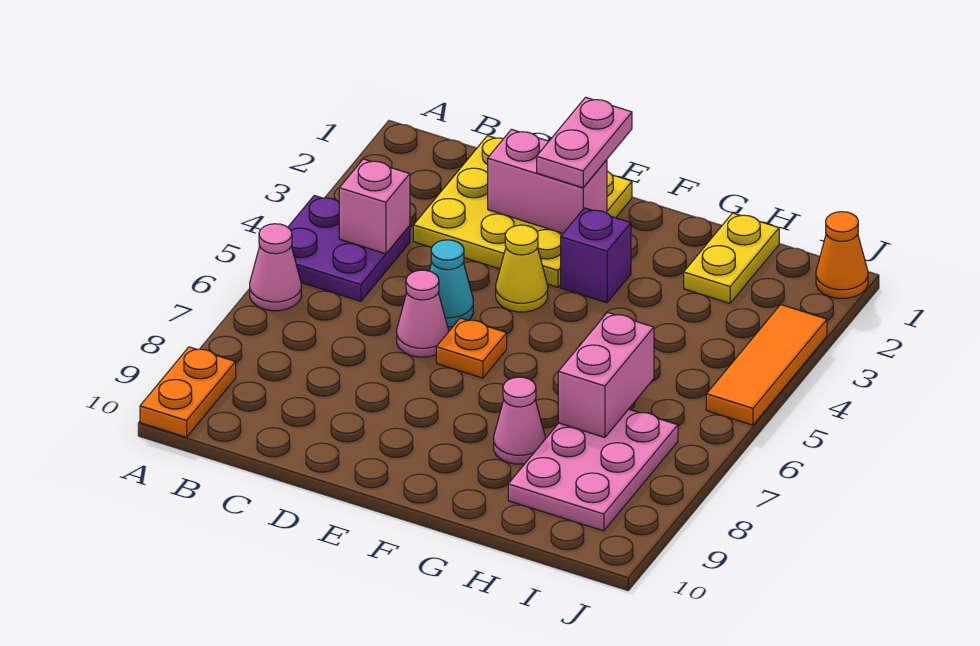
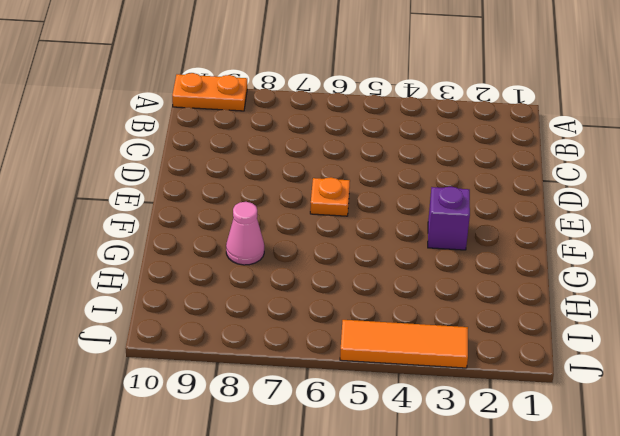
none -> purple 2x2 plate [288,196,410,301]
none -> pink 1x1 cone [250,224,301,311]
none -> yellow 3x3 plate [413,136,632,287]

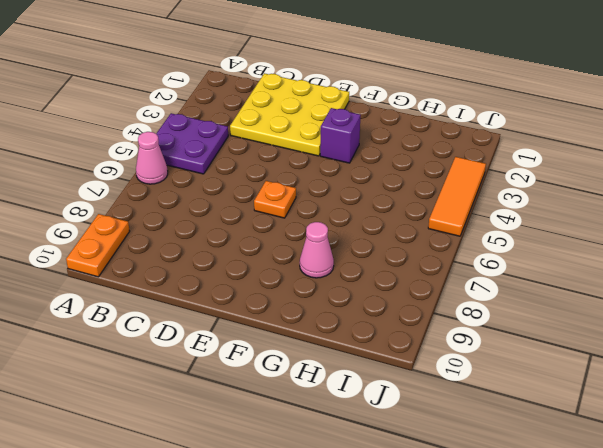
none -> cyan 1x1 cone [430,240,473,327]
none -> pink 1x1 cone [397,270,448,357]
none -> yellow 1x1 cone [496,225,548,312]

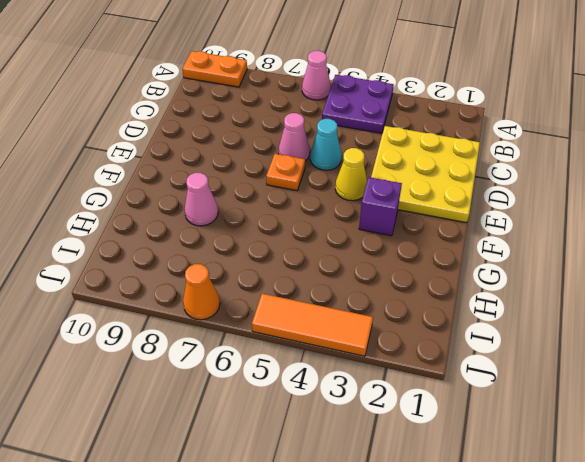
orange 1x1 cone [183,264,220,320] -> orange 1x1 cone moved to [816,212,868,298]
none -> yellow 1x2 plate [684,213,779,303]
none -> pink 2x3 plate [508,409,678,531]
none -> pink 1x1 brick [339,159,410,254]

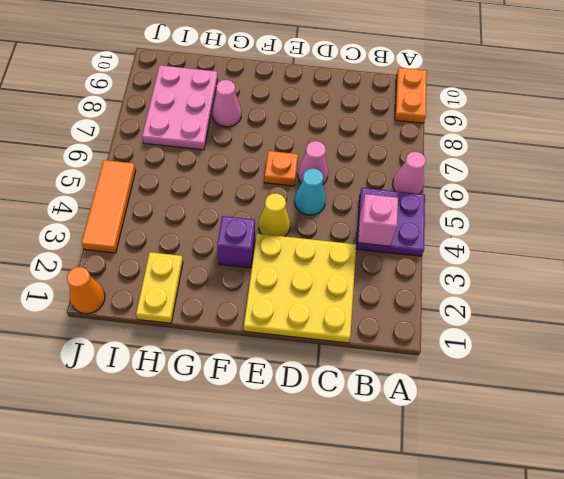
none -> pink 1x2 brick [488,129,607,233]
none -> pink 1x2 brick [558,312,654,437]
none -> pink 1x2 plate [537,97,632,188]

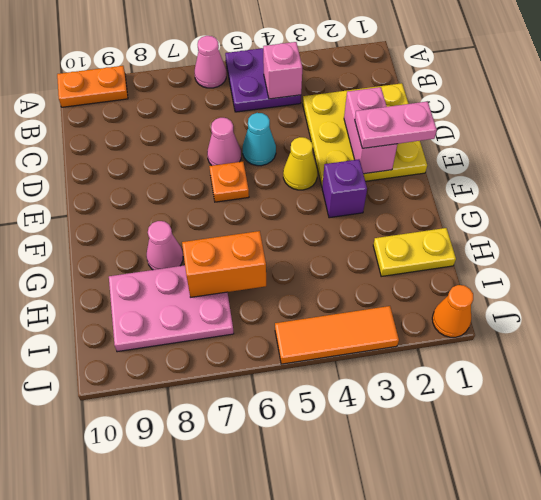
orange 1x2 brick [182,231,266,297] -> pink 1x2 brick [558,312,654,437]

